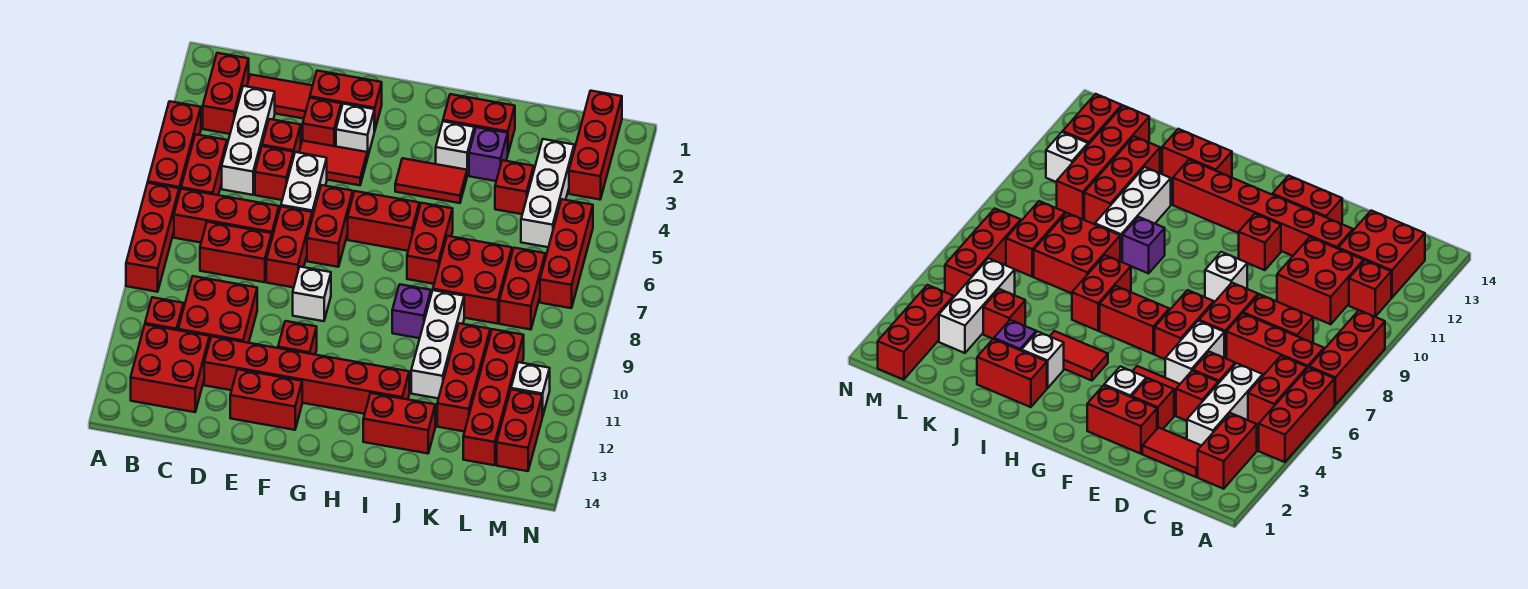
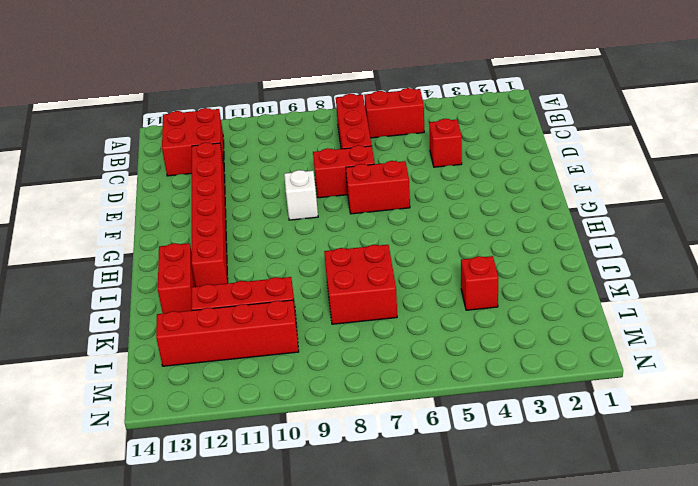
none -> red 1x3 brick [148,101,201,193]
none -> red 1x3 brick [126,183,179,292]
none -> red 1x2 brick [203,53,249,134]
none -> red 1x1 brick [145,297,184,330]

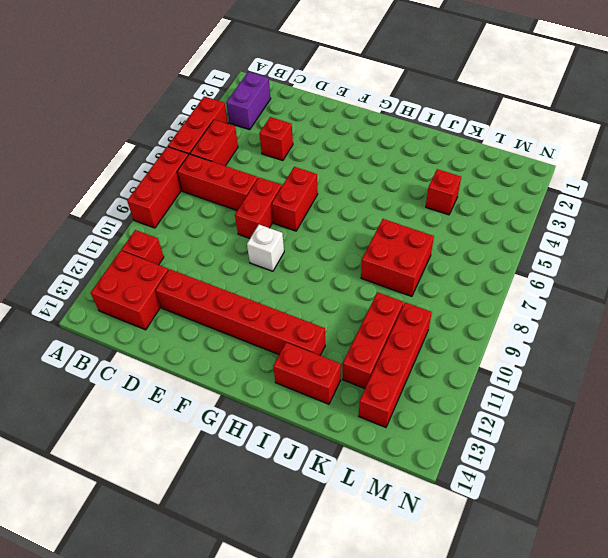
purple 1x2 brick [226,72,271,130] -> red 1x2 brick [203,53,249,134]
none -> red 1x2 tile [247,74,313,119]
none -> white 1x3 brick [222,86,275,195]
none -> red 1x2 brick [200,222,272,282]
none -> red 2x2 brick [178,276,257,343]

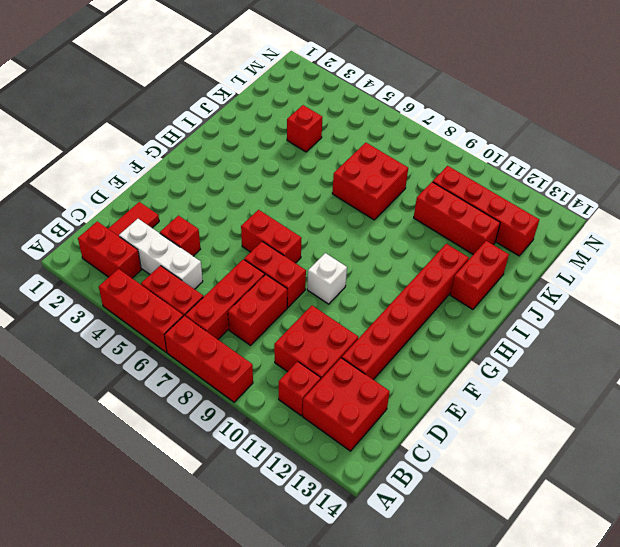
none -> red 1x1 brick [255,146,293,200]
none -> red 1x2 brick [310,71,382,131]
none -> red 1x1 brick [303,98,341,146]
none -> red 1x2 tile [299,141,367,185]

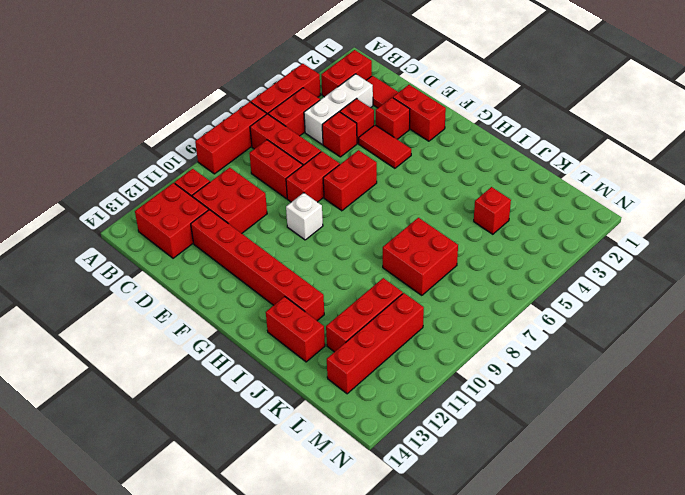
none -> white 1x2 brick [281,152,327,217]
none -> red 1x2 brick [230,369,302,430]
none -> white 1x1 brick [336,104,374,158]
none -> red 1x1 brick [278,321,317,355]

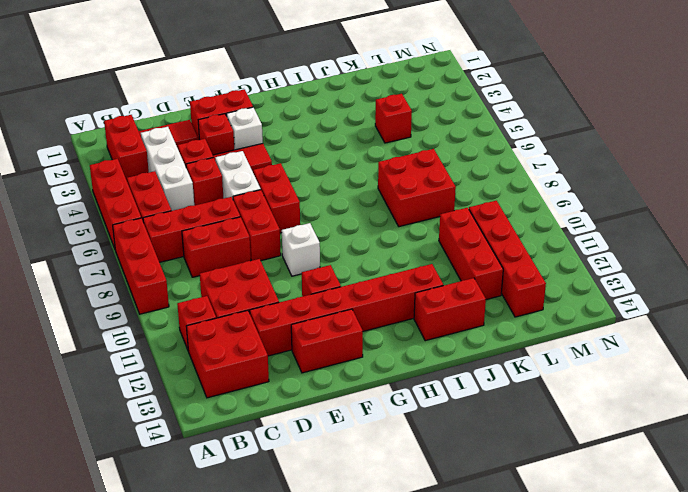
none -> red 1x2 brick [348,191,419,251]
none -> red 1x2 tile [395,158,467,203]
none -> red 1x2 brick [443,94,515,153]
none -> white 1x1 brick [436,121,474,176]

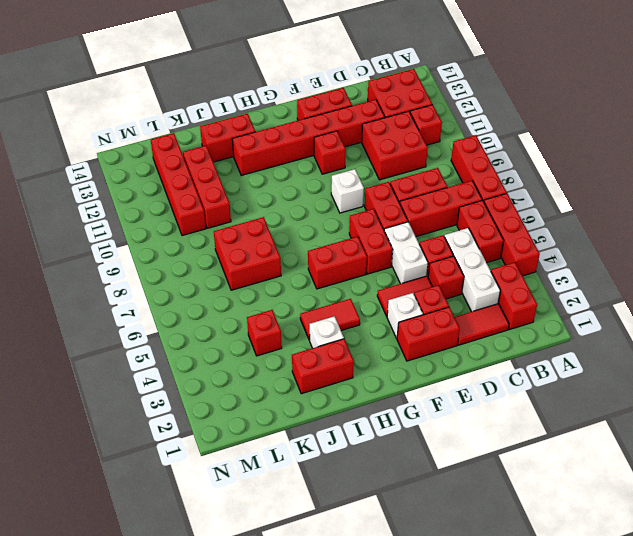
none -> red 1x2 brick [407,203,453,284]
none -> purple 1x1 brick [392,284,431,338]
none -> purple 1x1 brick [469,127,508,181]
none -> white 1x3 brick [411,290,464,398]

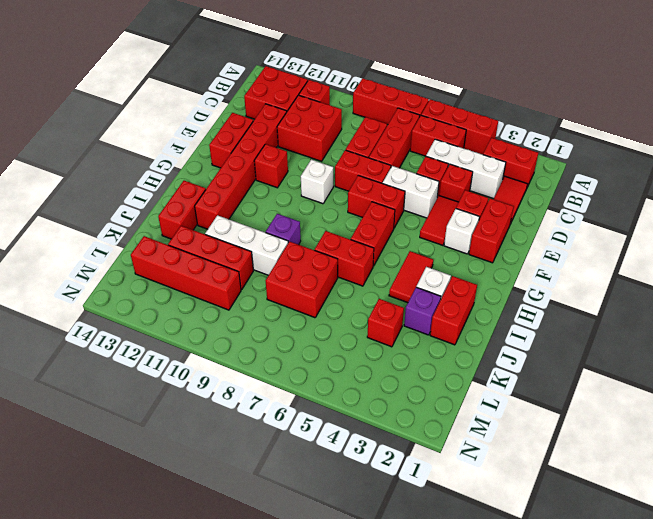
none -> white 1x3 brick [521,139,574,247]
none -> red 1x2 brick [499,248,545,330]
none -> red 1x3 brick [569,91,622,200]
none -> red 1x3 brick [540,199,593,308]

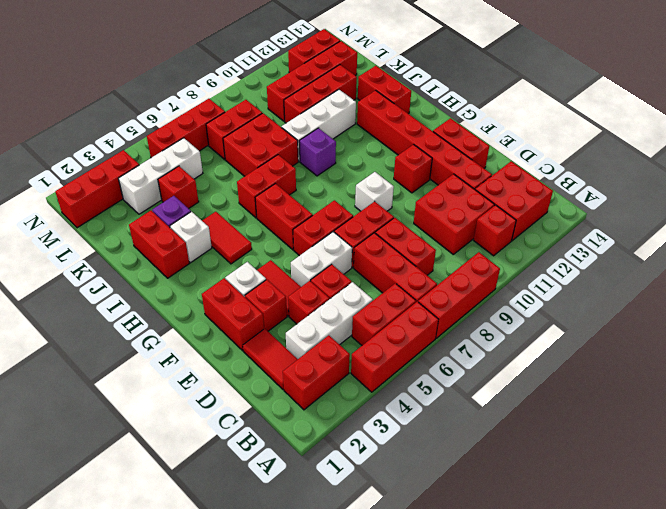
none -> white 1x1 brick [511,362,550,417]

